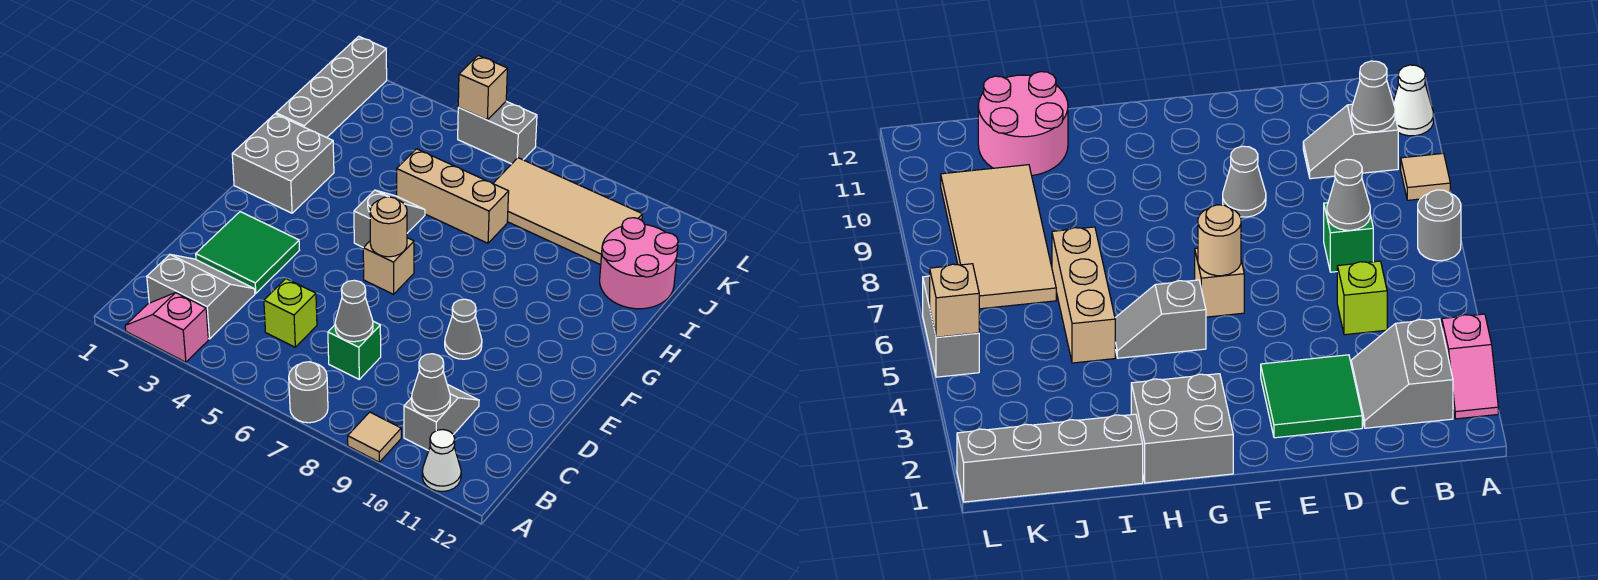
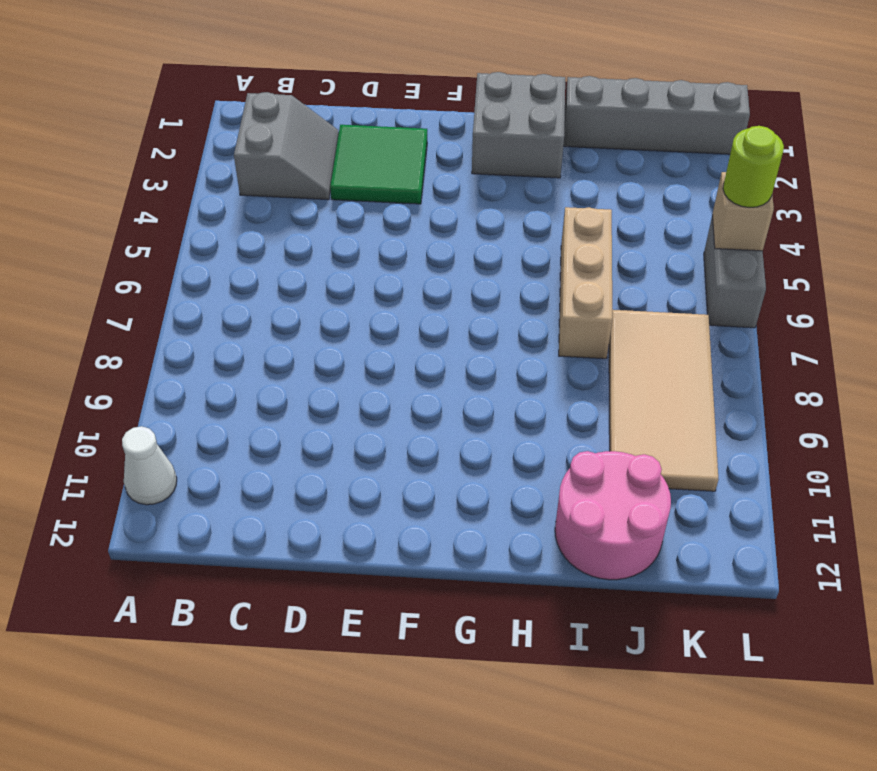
lime 1x1 round brick [723,126,784,208] -> none
none -> pink 1x2 slope [125,293,208,362]
none -> grey 1x1 round brick [289,362,328,423]
none -> tan 1x1 tile [348,412,401,462]

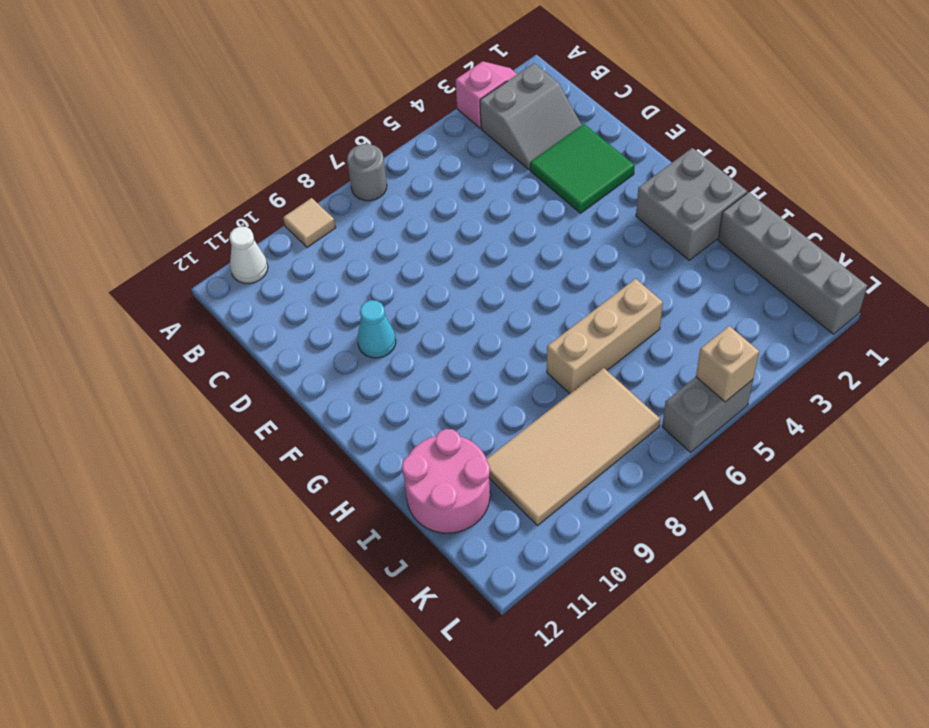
cyan 1x1 cone [357,300,396,358] -> none
none -> grey 1x2 slope [404,385,479,451]
none -> lime 1x1 brick [264,279,317,347]
none -> green 1x1 brick [328,321,381,379]

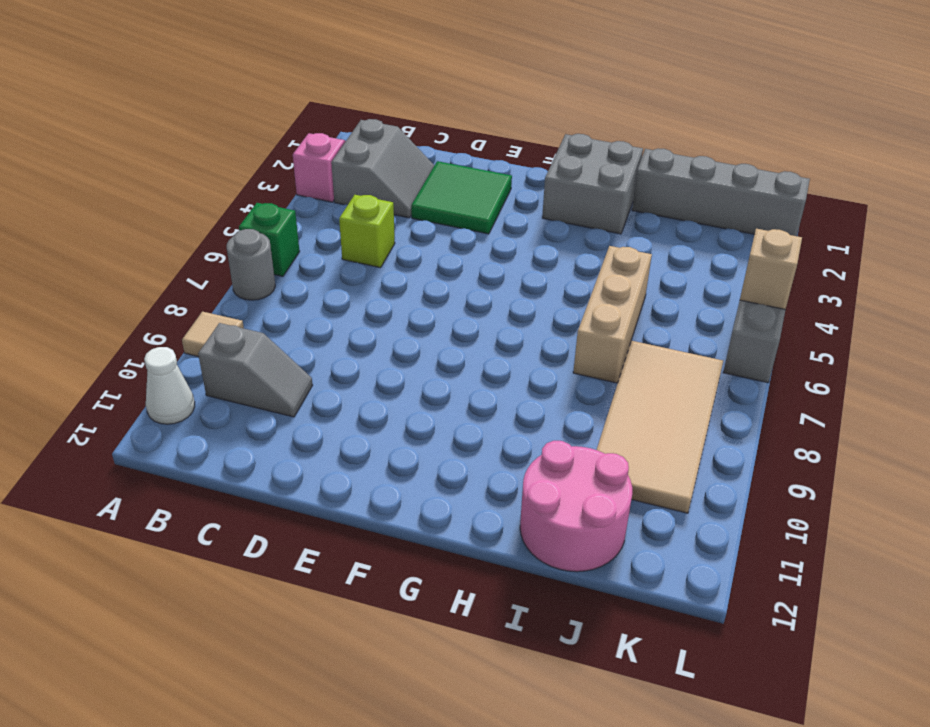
green 1x1 brick [239,203,300,276] -> green 1x1 brick moved to [328,321,381,379]
none -> grey 1x1 cone [445,299,482,359]
none -> tan 1x1 brick [363,238,414,294]
none -> grey 1x2 slope [354,190,425,248]

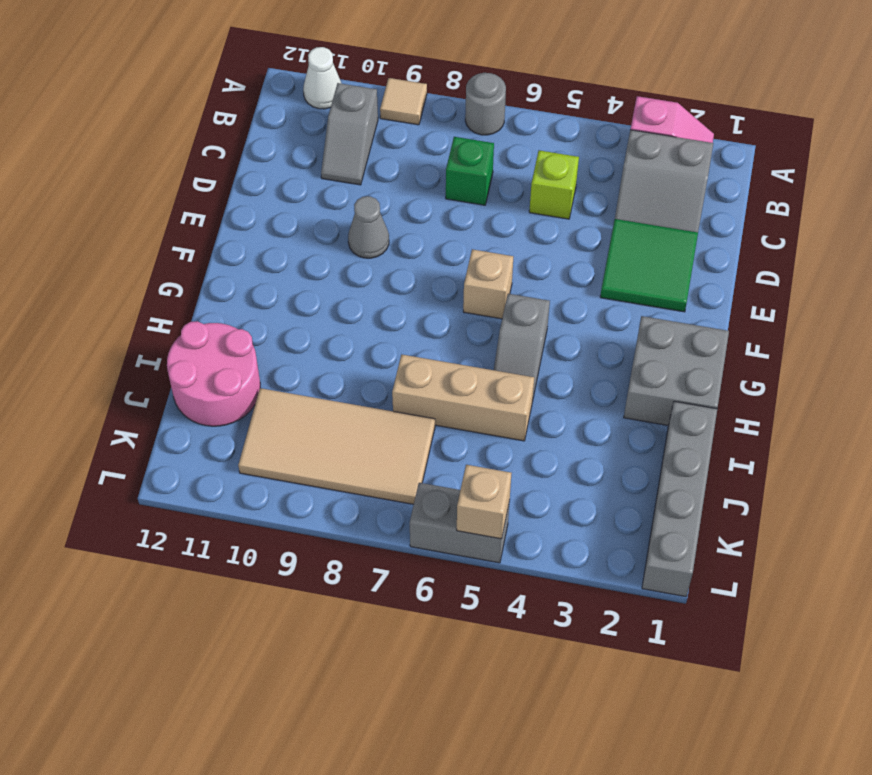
none -> grey 1x1 cone [412,354,450,416]
none -> grey 1x1 cone [335,280,373,342]
none -> tan 1x1 round brick [370,197,407,257]

